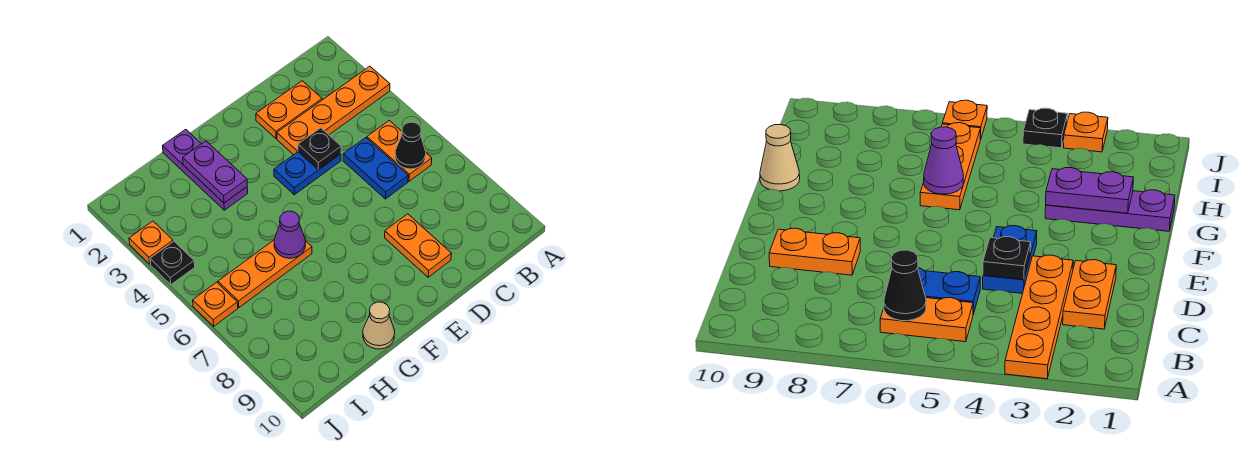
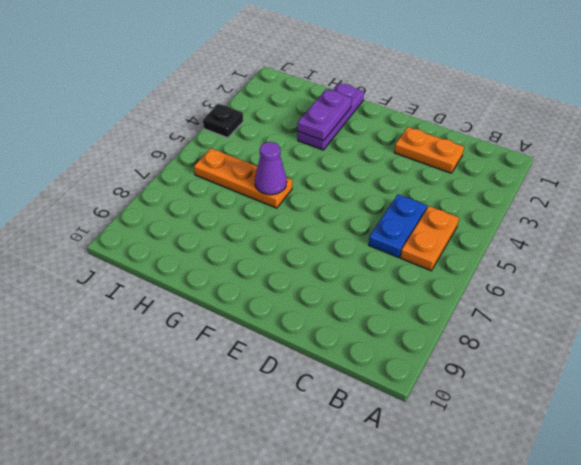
none -> orange 1x4 plate [277,66,390,155]
none -> blue 1x2 plate [274,152,341,195]
none -> orange 1x2 plate [385,214,451,277]

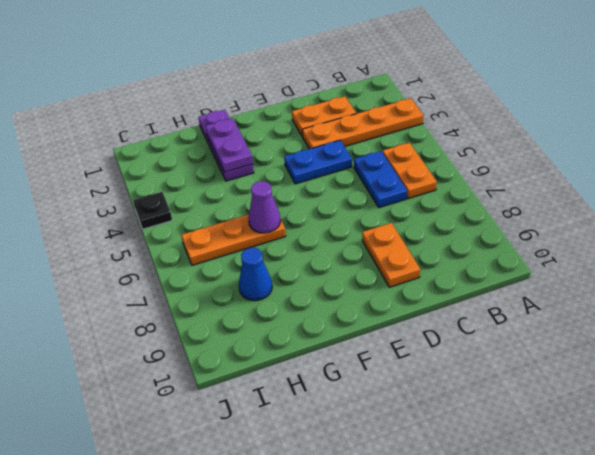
blue 1x1 cone [239,248,272,301] -> none
none -> tan 1x1 cone [363,302,395,349]
none -> orange 1x1 plate [129,221,173,264]
none -> orange 1x1 plate [193,282,238,326]

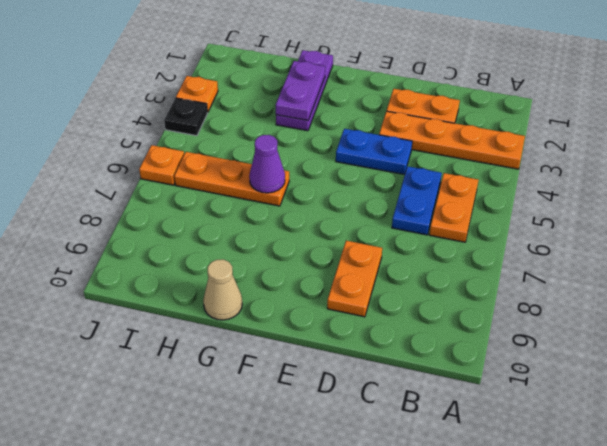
none -> black 1x1 cone [395,122,426,169]
none -> black 1x1 plate [298,128,341,170]

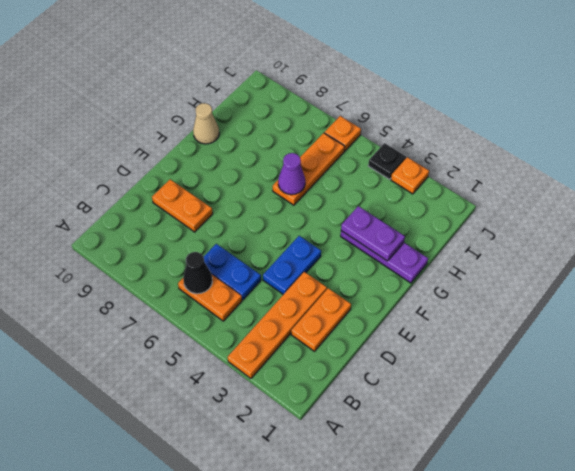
none -> black 1x1 plate [298,128,341,170]

